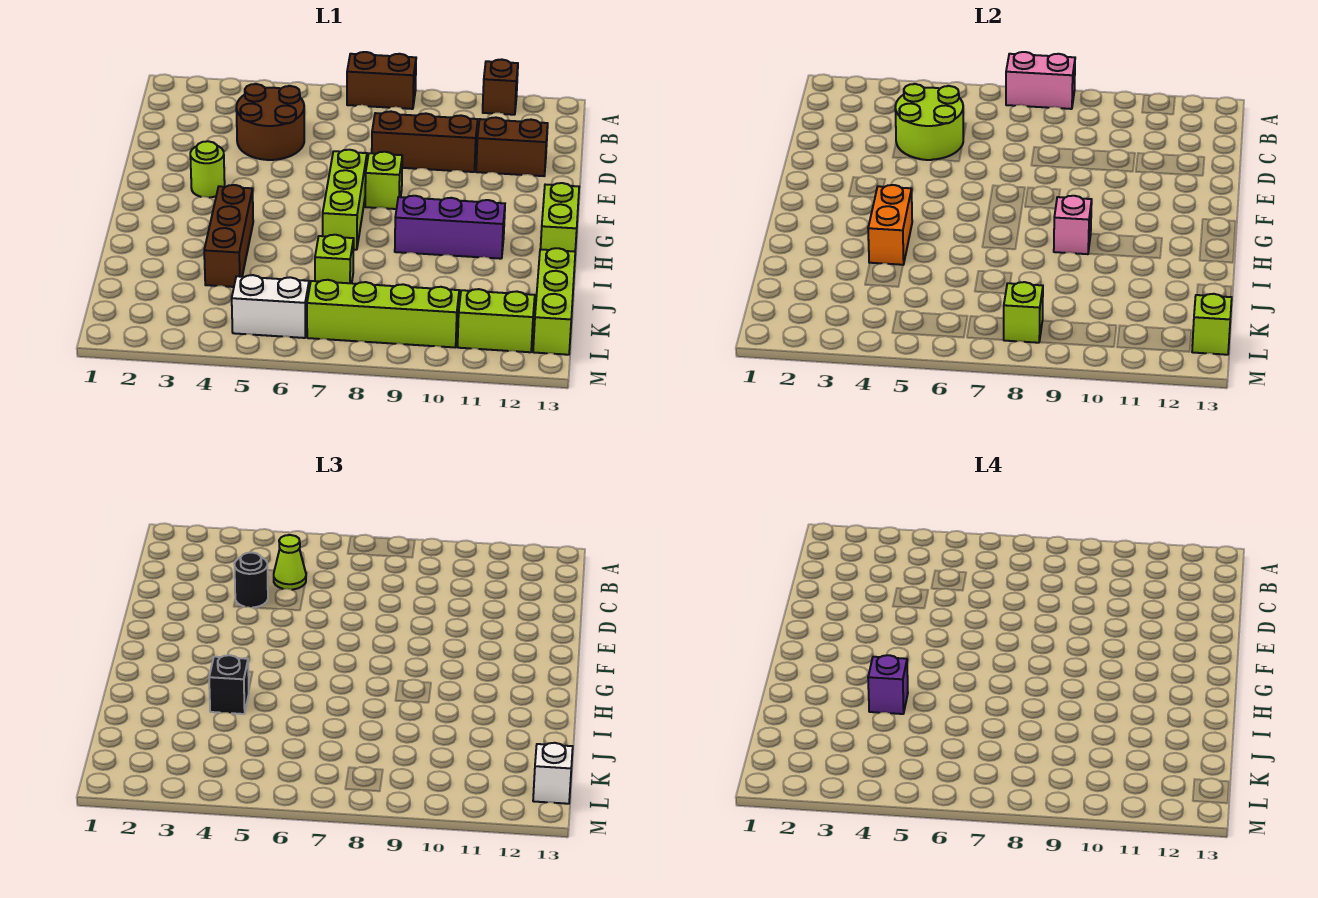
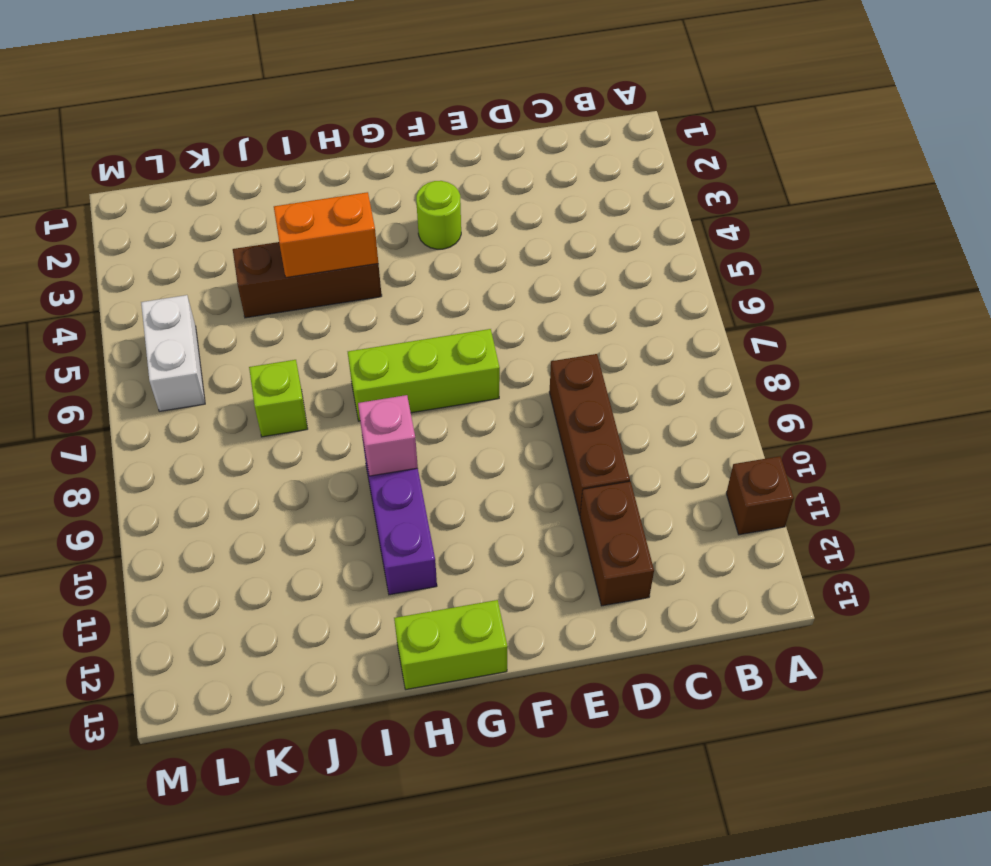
none -> brown 1x2 brick [347,52,416,109]
none -> brown 2x2 round brick [236,84,304,160]
none -> lime 1x1 brick [365,152,402,209]

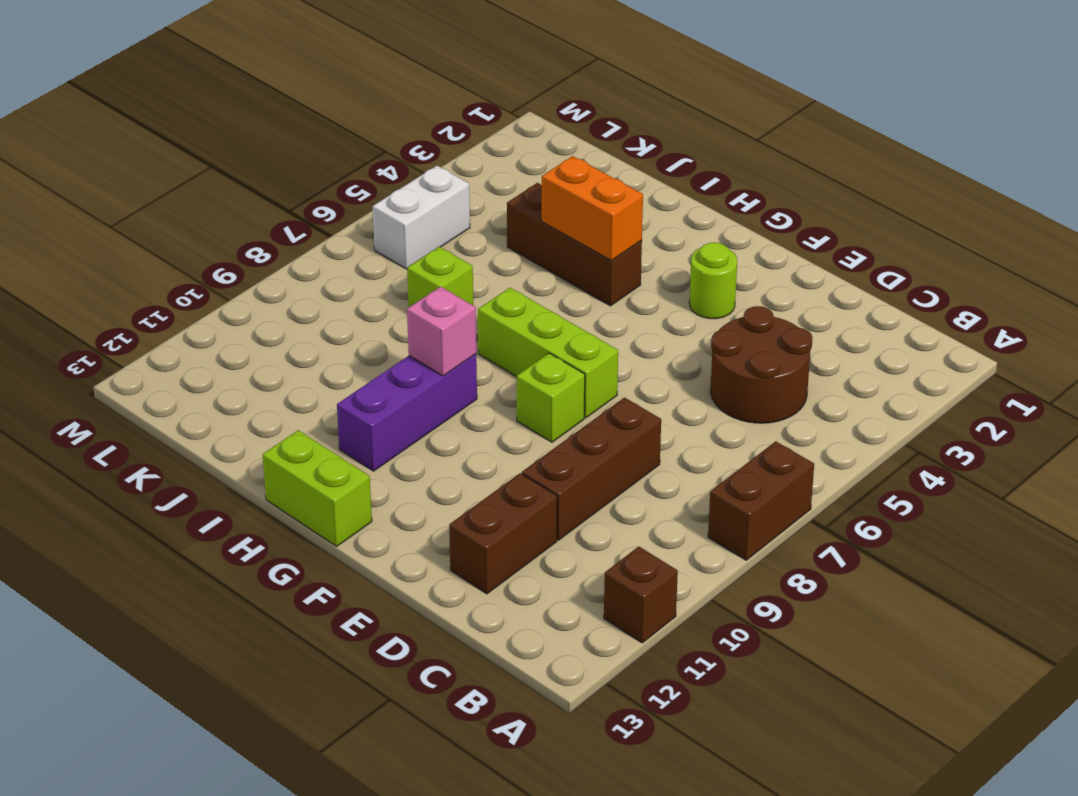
none -> lime 1x3 brick [533,248,575,355]
none -> lime 1x4 brick [307,280,459,347]
none -> lime 1x2 brick [458,289,535,352]

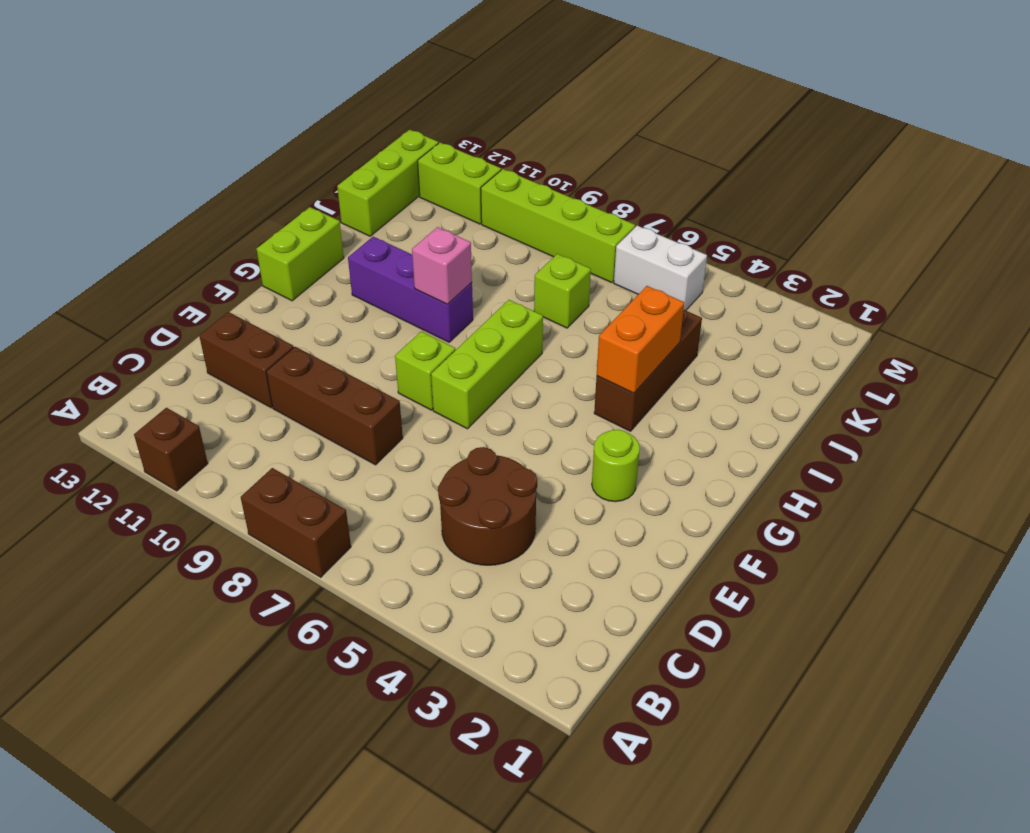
none -> pink 1x2 brick [1006,52,1075,109]
none -> lime 2x2 round brick [895,84,963,160]
none -> lime 1x1 brick [1004,282,1043,343]

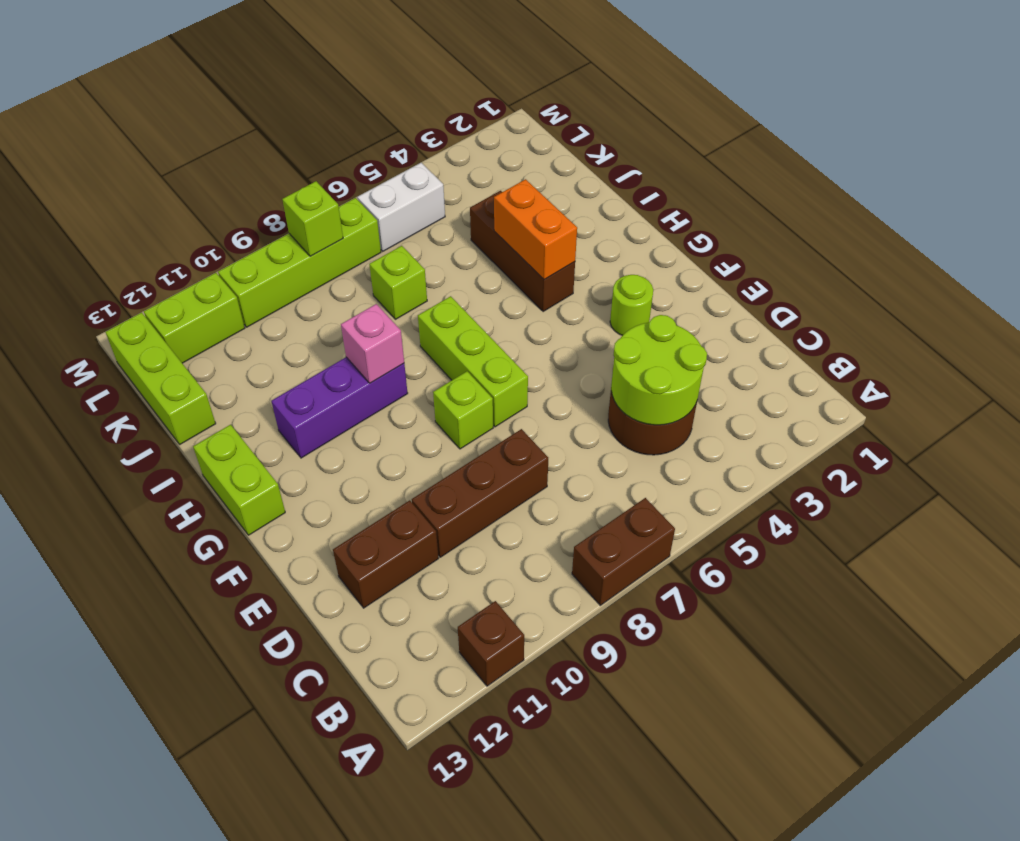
none -> pink 1x2 brick [1006,52,1075,109]
none -> lime 1x1 brick [1192,294,1232,355]
none -> lime 1x1 cone [274,535,306,590]

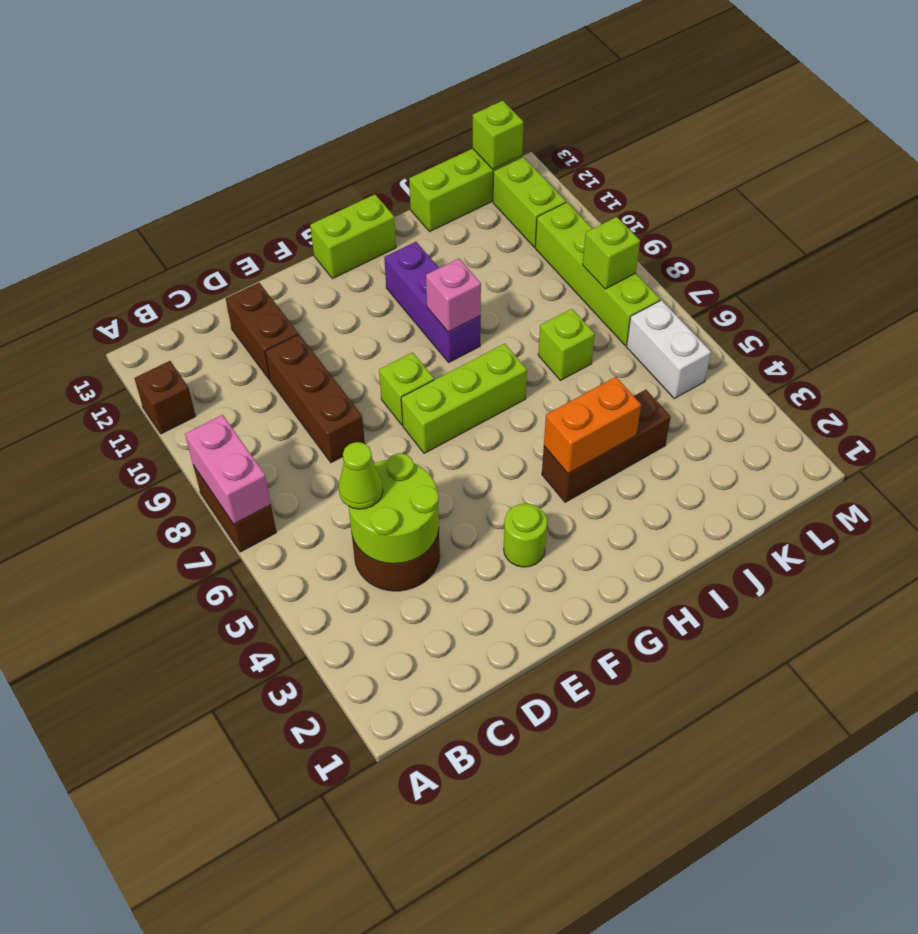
none -> black 1x1 round brick [234,553,268,608]
none -> black 1x1 brick [209,655,249,714]
none -> white 1x1 brick [533,743,573,804]

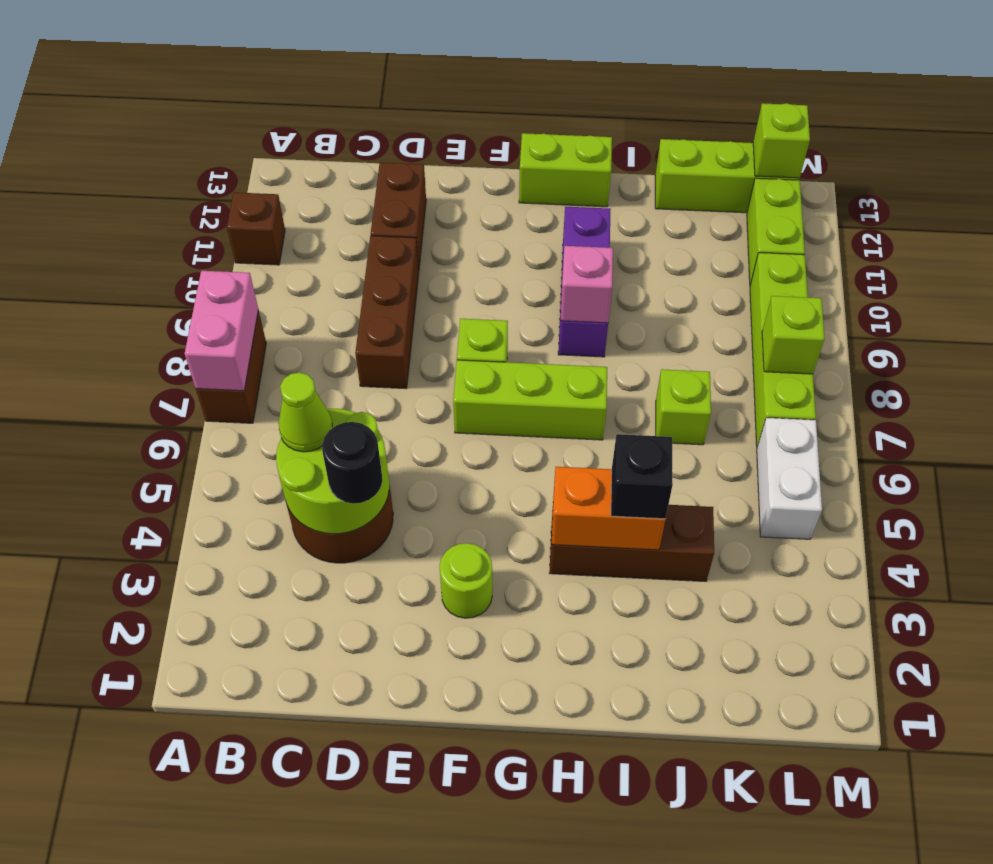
none -> white 1x1 brick [533,743,573,804]
none -> purple 1x1 brick [868,655,908,714]

